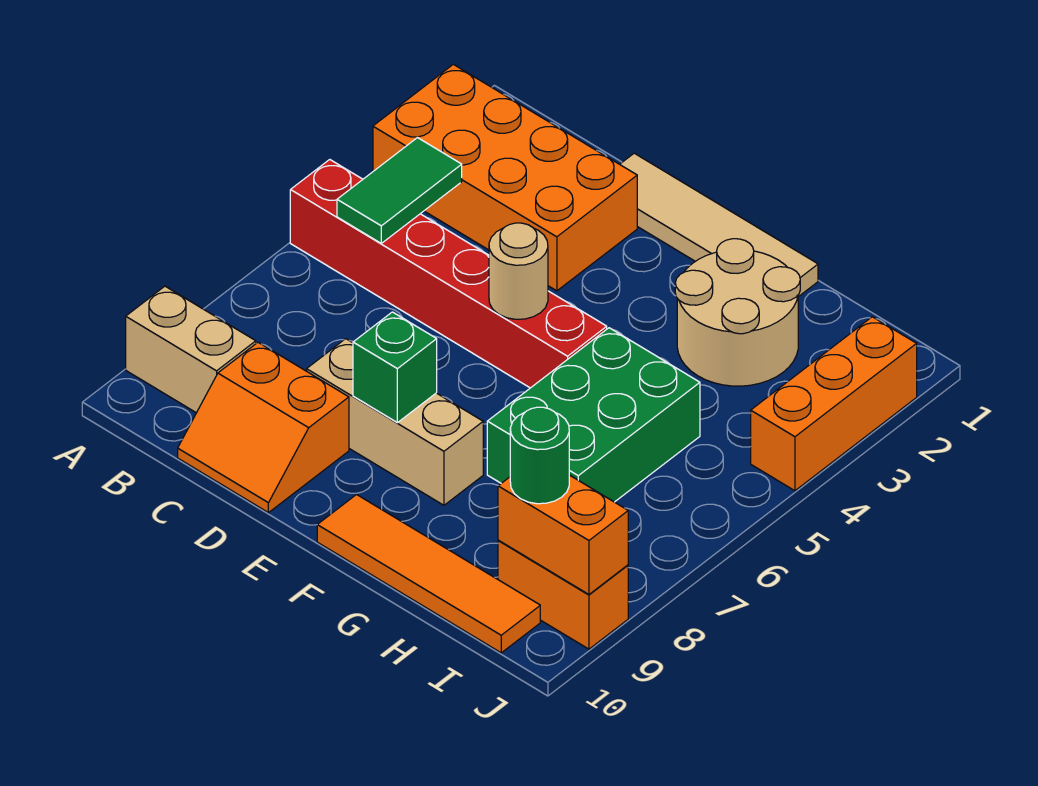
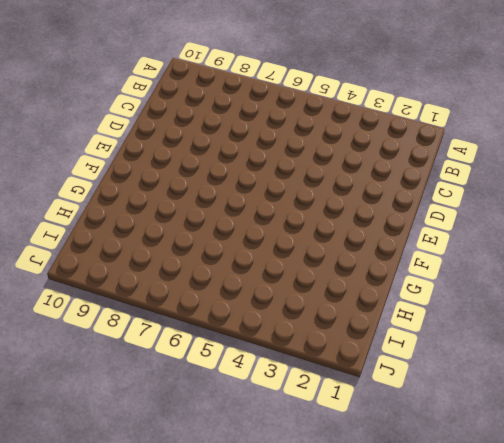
none -> orange 2x4 brick [373,64,637,291]
none -> red 1x6 brick [290,160,607,388]
none -> tan 1x2 brick [126,286,256,413]

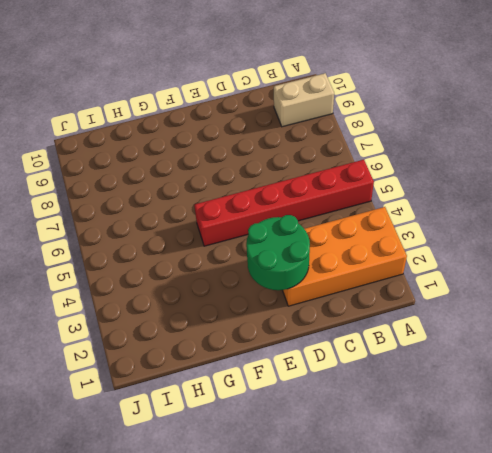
green 2x2 round brick [246,215,310,290] -> none
none -> orange 2x2 slope [178,342,349,513]
none -> tan 1x4 tile [620,153,818,297]
none -> tan 1x3 brick [307,339,483,505]

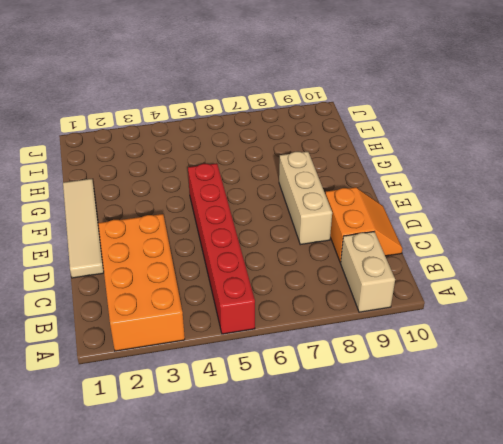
none -> orange 1x4 tile [317,495,540,653]
none -> tan 2x2 round brick [675,239,800,386]
none -> green 2x3 brick [487,328,700,502]

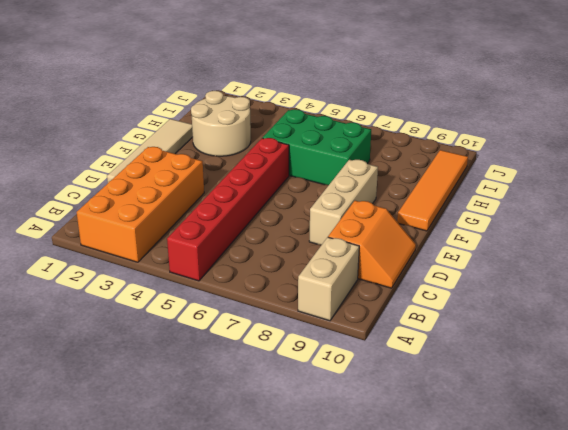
none -> orange 1x2 brick [498,540,628,649]
none -> orange 1x3 brick [751,317,917,491]
none -> green 1x2 tile [337,138,462,243]

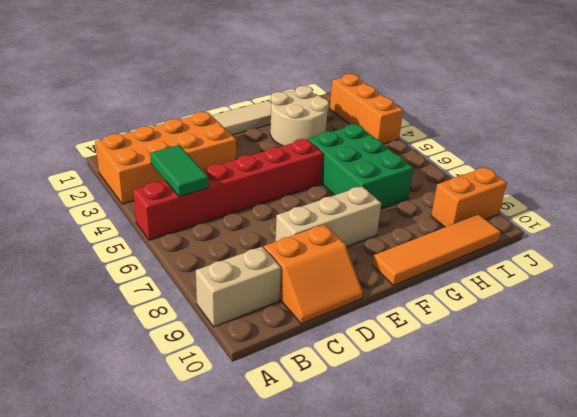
none -> tan 1x1 round brick [489,223,548,319]
none -> green 1x1 brick [353,312,437,423]
none -> orange 1x2 brick [498,475,628,594]

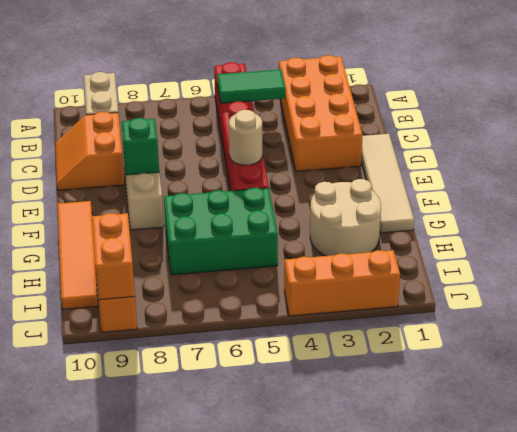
none -> green 1x1 round brick [510,407,569,504]

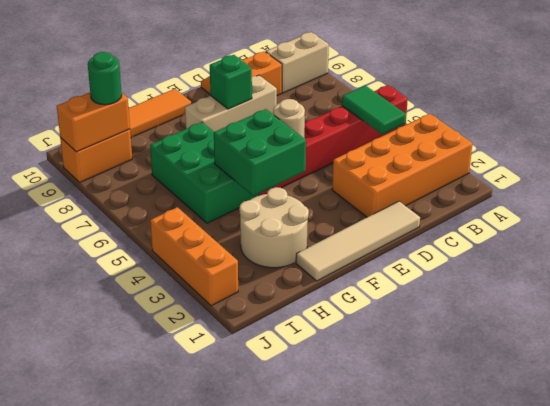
green 2x2 brick [214,109,306,196] -> none

